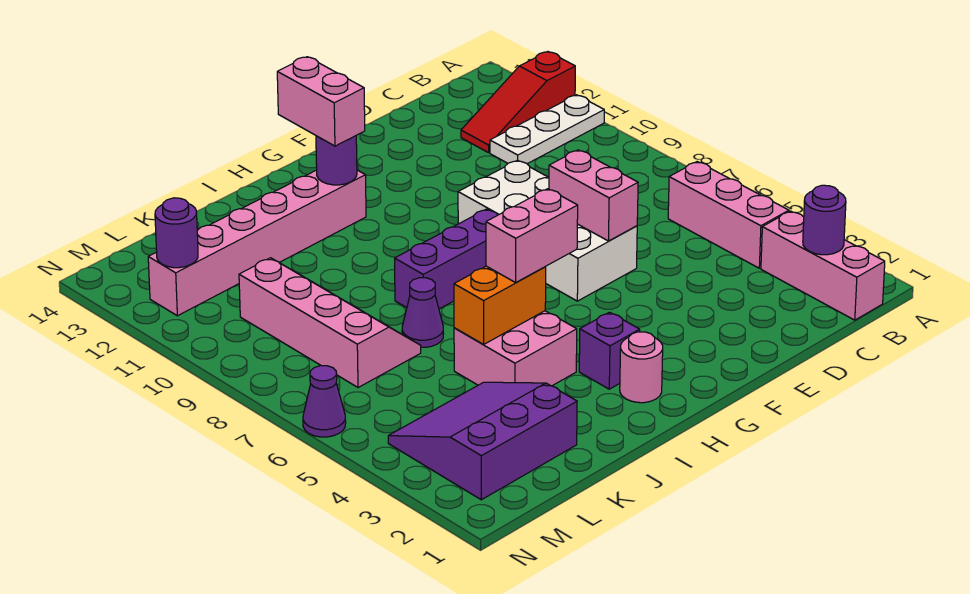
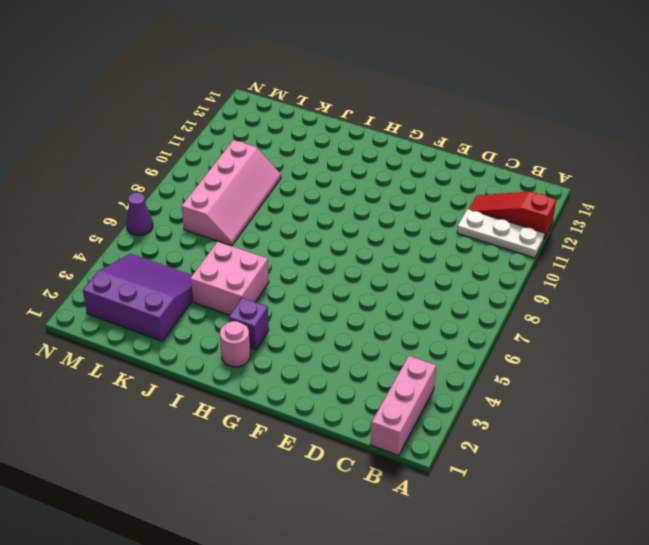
none -> pink 1x3 brick [668,162,789,268]
none -> white 2x4 brick [458,160,637,301]
none -> purple 1x3 brick [395,209,498,309]

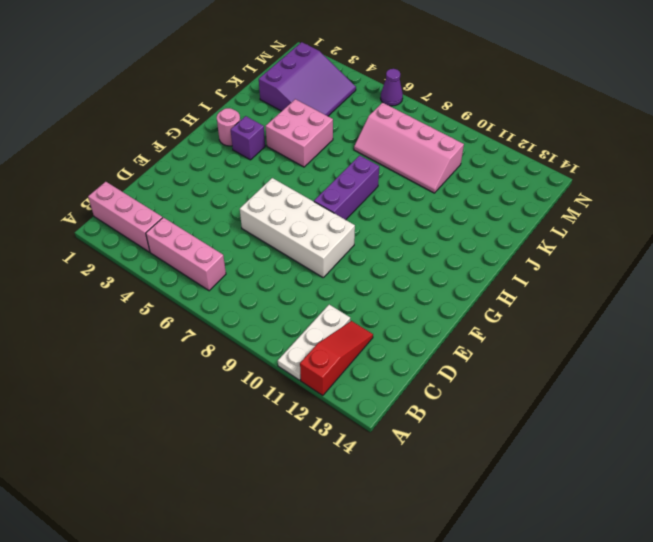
none -> pink 1x6 brick [148,170,366,316]
none -> purple 1x1 cone [402,278,444,347]
none -> purple 1x1 round brick [803,185,846,255]

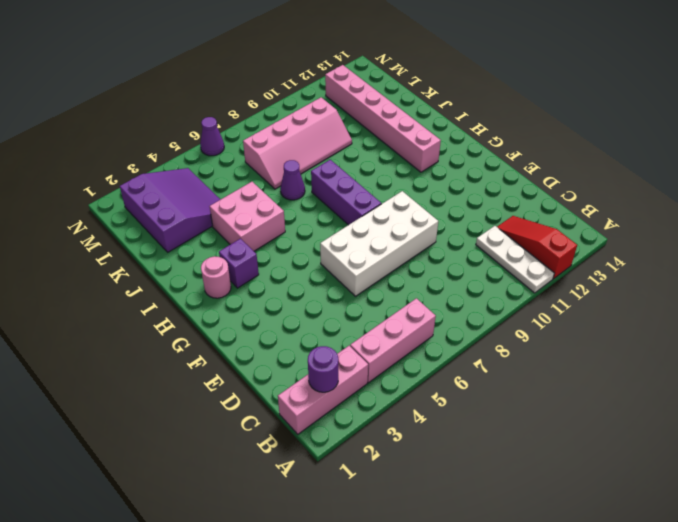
none -> pink 1x2 brick [549,150,638,241]
none -> purple 1x1 round brick [316,136,357,185]
none -> orange 1x2 brick [454,266,546,345]

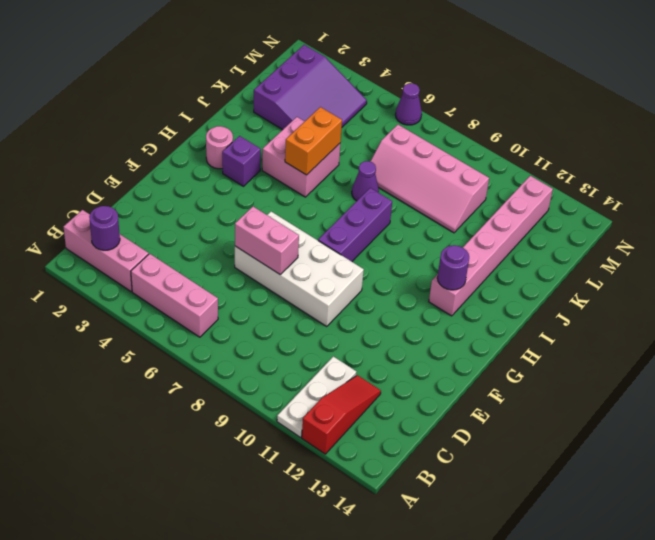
none -> purple 1x1 round brick [155,198,198,268]
none -> pink 1x2 brick [486,189,578,283]
none -> pink 1x2 brick [277,57,365,146]

